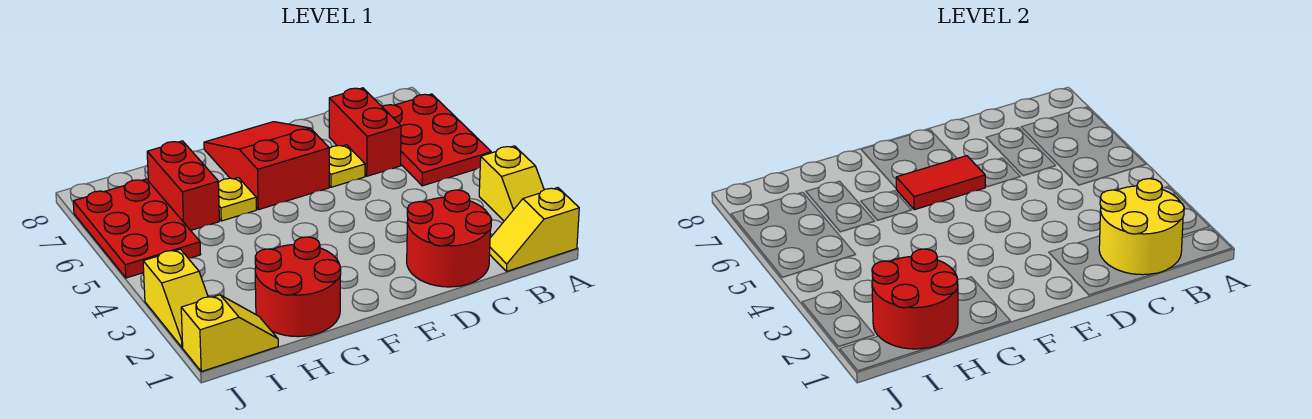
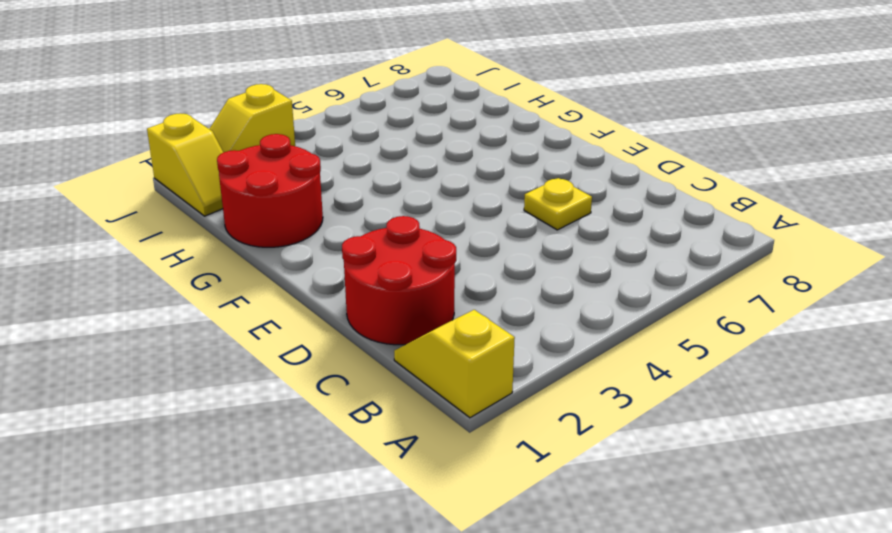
none -> yellow 1x2 slope [479,146,544,221]
none -> red 2x3 plate [382,94,491,186]
none -> red 1x2 brick [329,88,401,176]

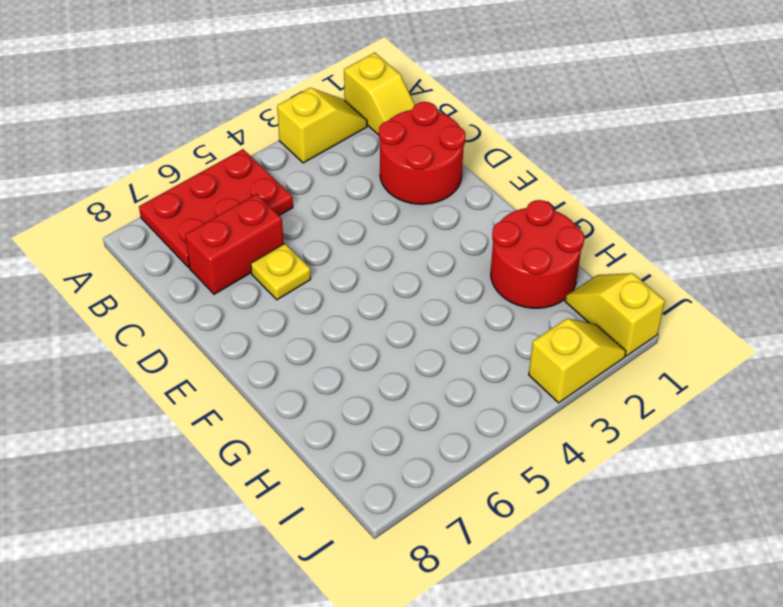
none -> red 2x3 slope [204,122,329,210]
none -> yellow 1x1 plate [218,178,256,221]
none -> red 1x2 brick [147,141,219,230]

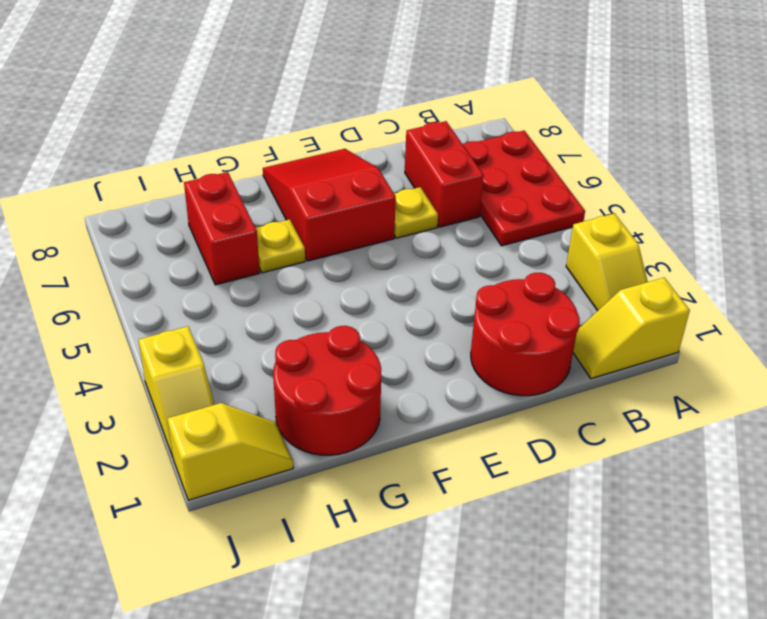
none -> red 2x3 plate [73,179,201,278]
none -> yellow 2x2 round brick [1099,179,1184,275]
none -> red 1x2 tile [896,156,985,210]

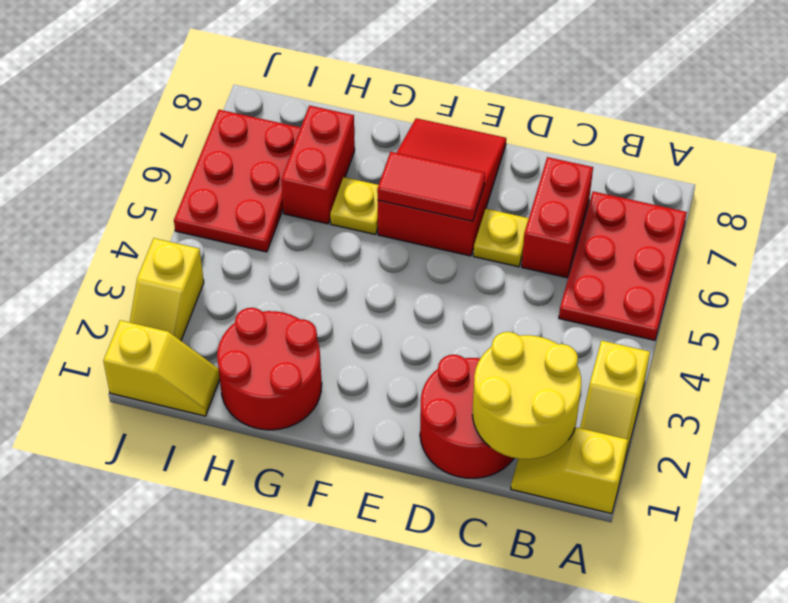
none -> red 2x2 round brick [872,249,958,349]

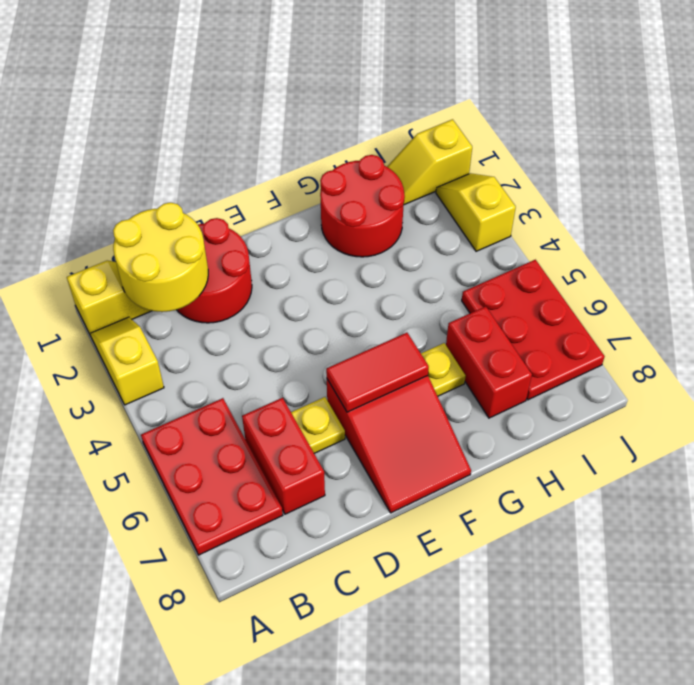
none -> red 2x2 round brick [872,249,958,349]

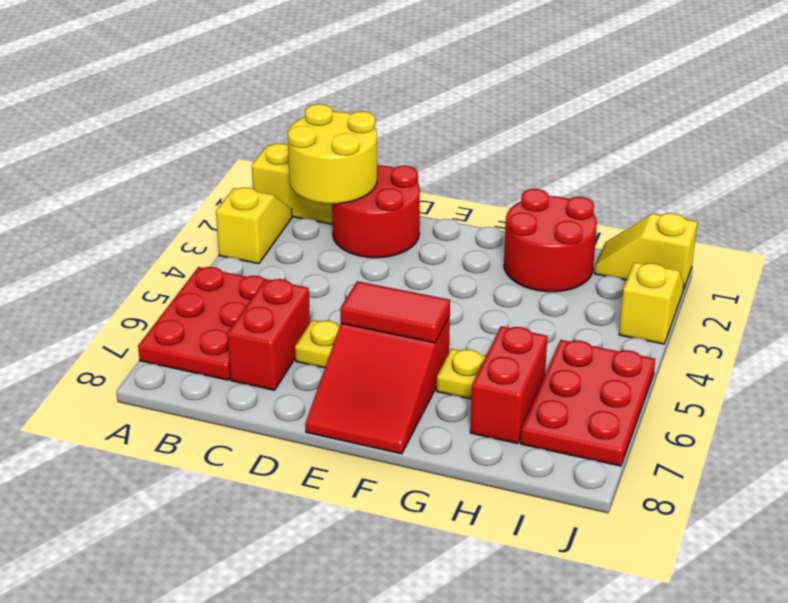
none -> red 2x2 round brick [872,249,958,349]

